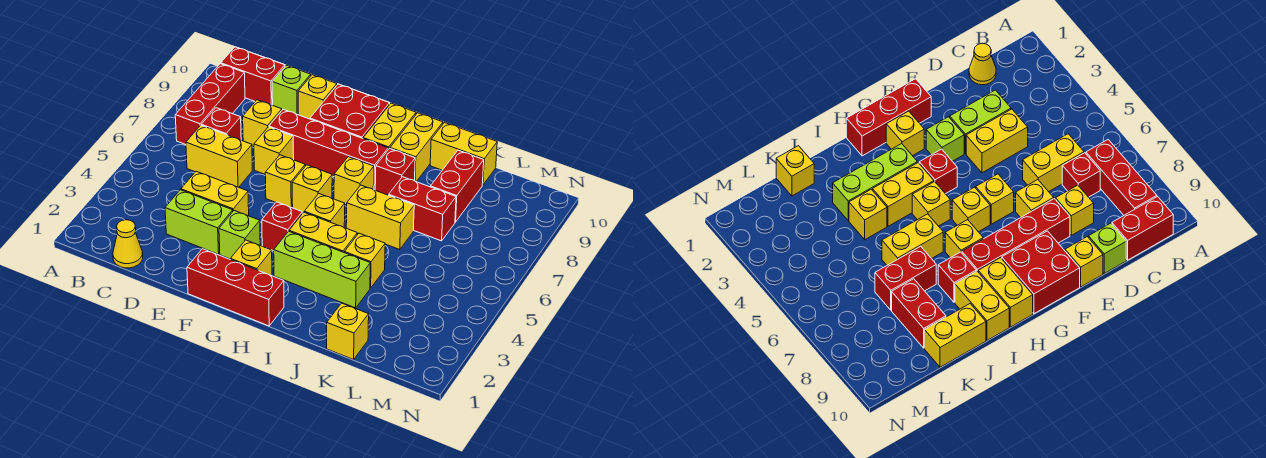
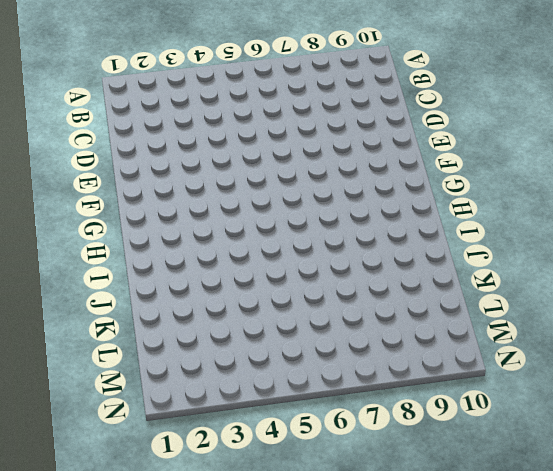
none -> red 1x3 brick [175,64,245,144]
none -> red 1x2 brick [221,47,285,105]
none -> yellow 1x1 cone [113,220,143,268]
none -> yellow 1x2 brick [186,125,252,187]

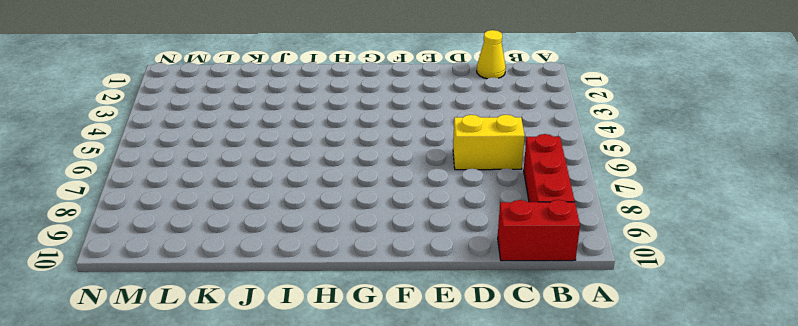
none -> red 1x1 brick [201,108,241,140]
none -> lime 1x2 brick [165,190,233,254]
none -> yellow 1x2 brick [181,171,249,216]
none -> yellow 1x1 brick [243,100,282,147]

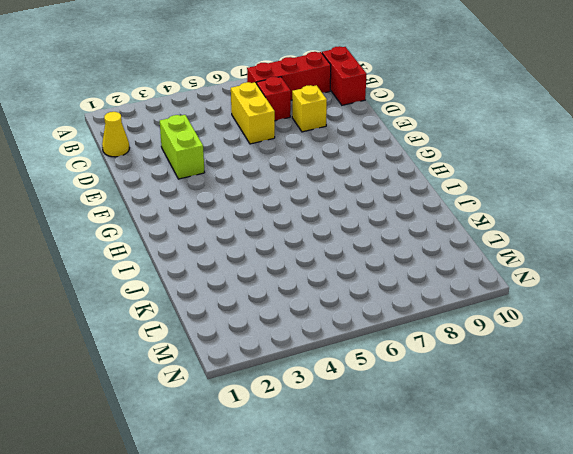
none -> yellow 1x2 brick [181,171,249,216]
none -> lime 1x1 brick [272,65,311,115]
none -> yellow 1x1 brick [254,127,294,174]
none -> red 1x4 brick [269,109,388,190]

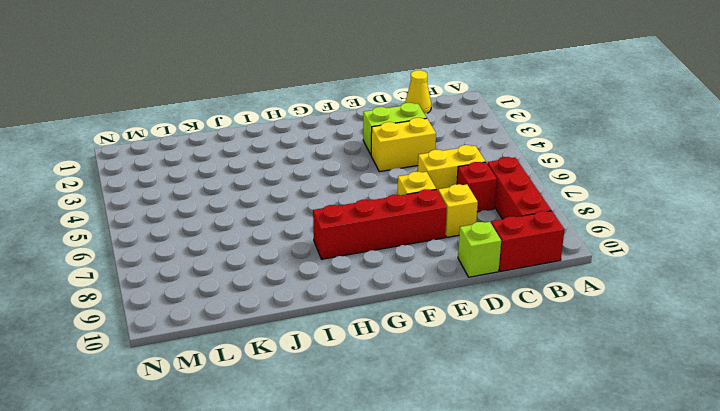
none -> yellow 1x1 brick [298,75,337,119]
none -> red 1x3 brick [187,249,284,326]
none -> lime 1x1 brick [219,211,260,259]
none -> yellow 1x1 brick [265,155,305,208]

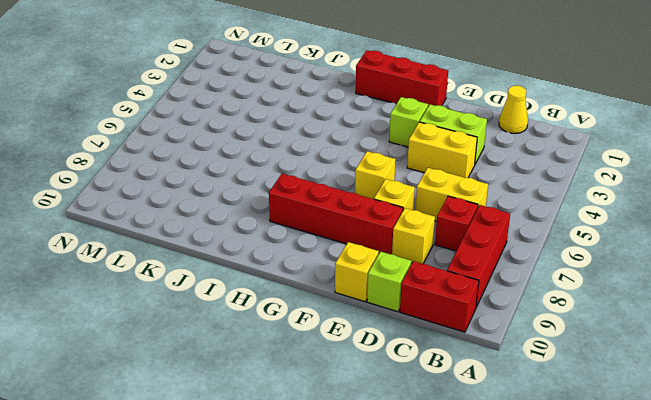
none -> red 2x2 brick [310,84,390,138]
none -> yellow 1x1 brick [231,240,272,276]
none -> red 1x1 brick [262,202,302,251]
none -> yellow 1x1 brick [292,165,332,213]

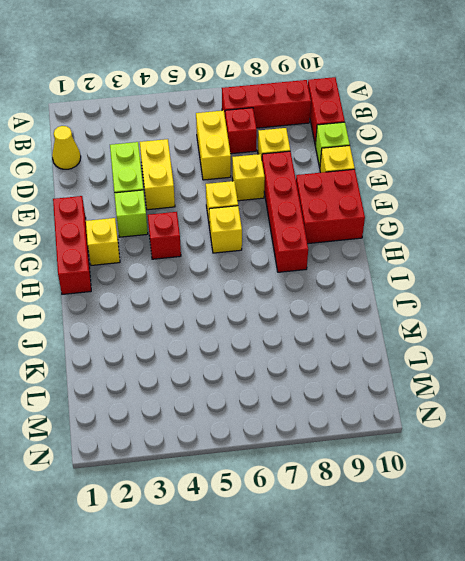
none -> lime 1x3 brick [274,231,370,308]
none -> yellow 1x2 brick [289,212,357,253]
none -> yellow 1x1 brick [304,194,345,227]
none -> yellow 1x1 brick [334,157,374,205]

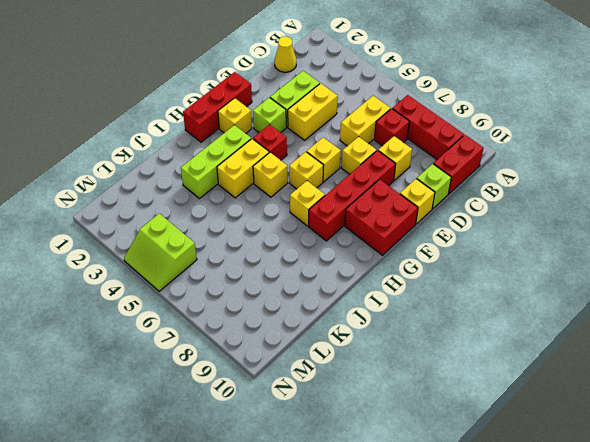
lime 2x2 slope [124,213,197,291] -> none
none -> yellow 1x2 brick [363,103,416,150]
none -> yellow 1x2 brick [346,185,414,250]
none -> red 1x1 brick [375,149,415,195]
none -> yellow 1x2 brick [390,113,443,182]

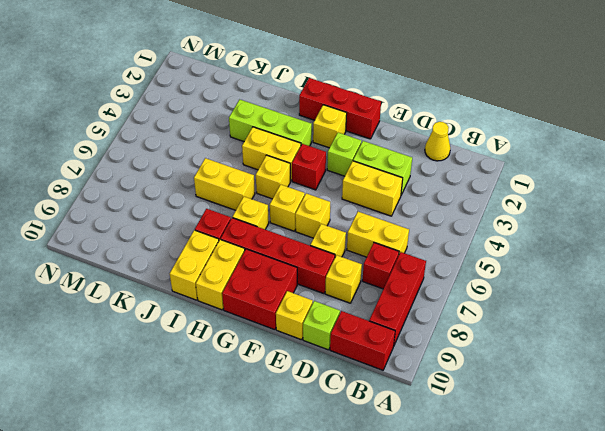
none -> yellow 1x1 brick [345,233,385,288]
none -> red 1x2 brick [389,177,456,241]
none -> yellow 1x2 brick [430,123,497,185]
none -> yellow 1x1 brick [327,303,369,360]

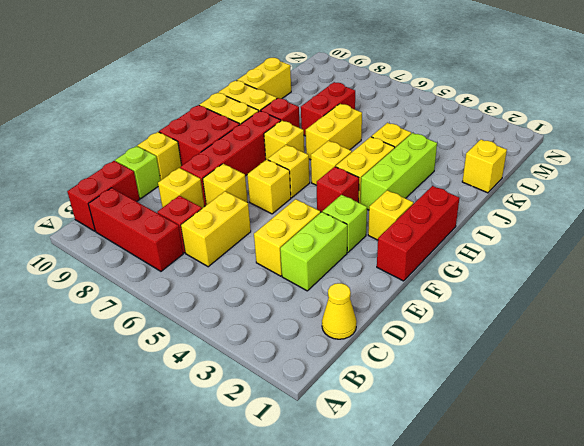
none -> red 1x2 brick [431,150,484,222]

